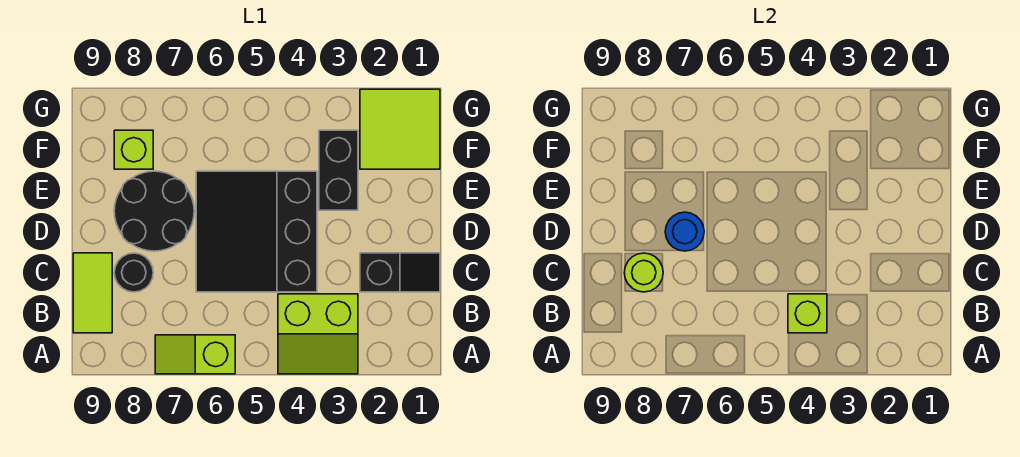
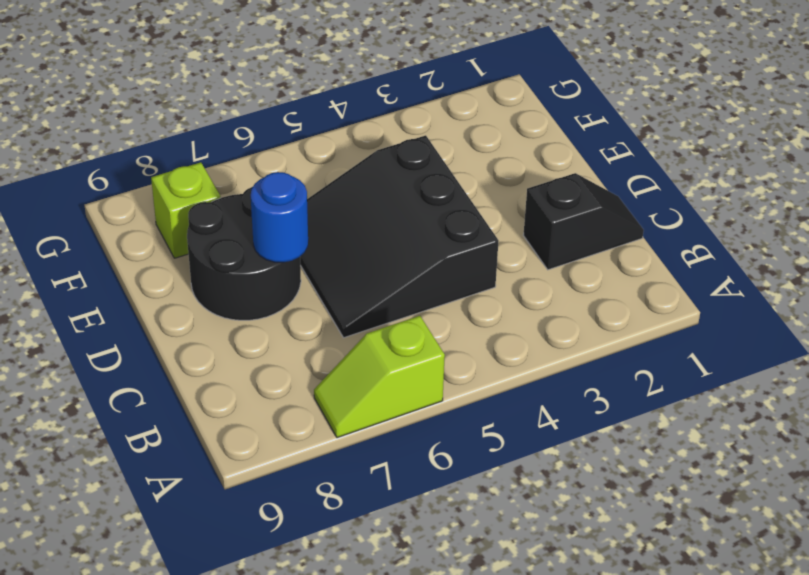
none -> lime 2x2 slope [278,294,358,374]
none -> lime 1x2 tile [73,253,112,333]
none -> black 1x1 round brick [114,253,153,292]

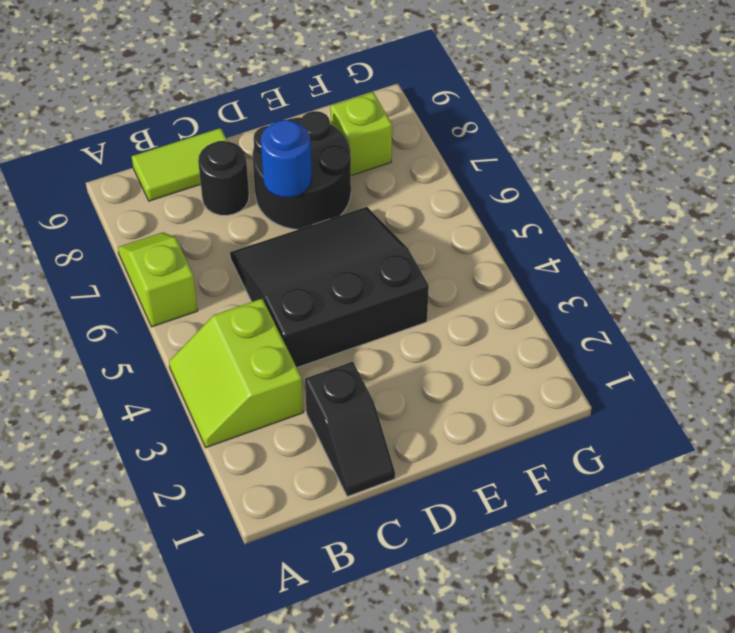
none -> black 1x2 brick [319,130,358,210]
none -> lime 2x2 tile [360,89,440,169]
none -> lime 1x1 brick [788,294,827,333]

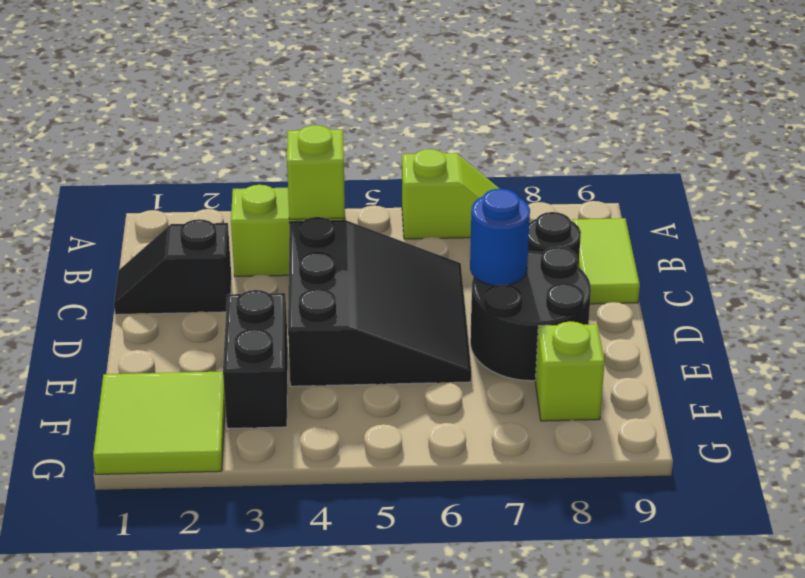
none -> lime 1x1 round brick [624,253,663,292]

